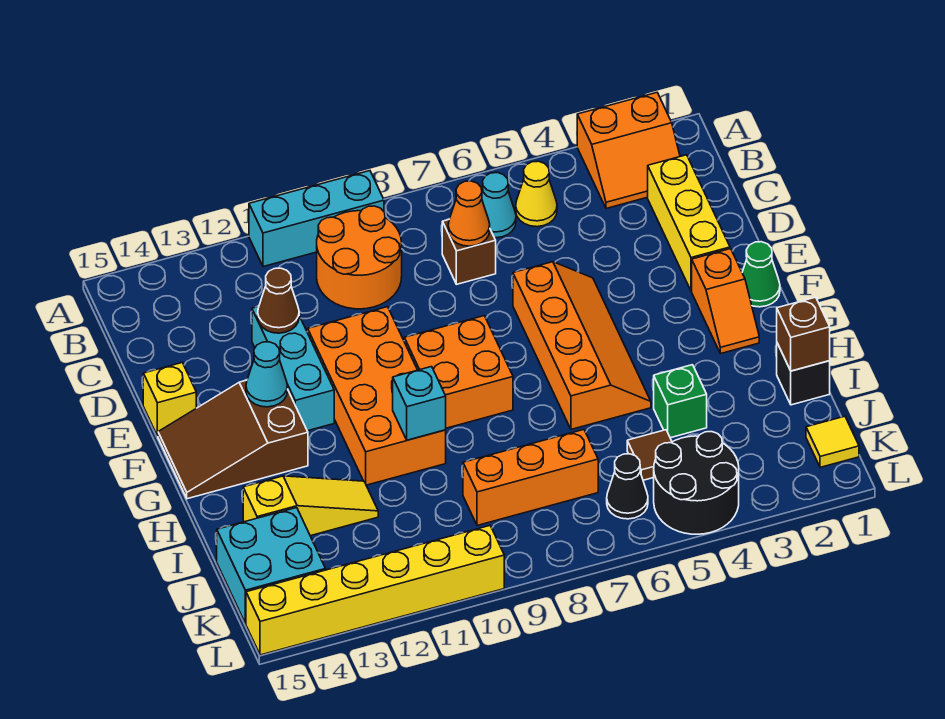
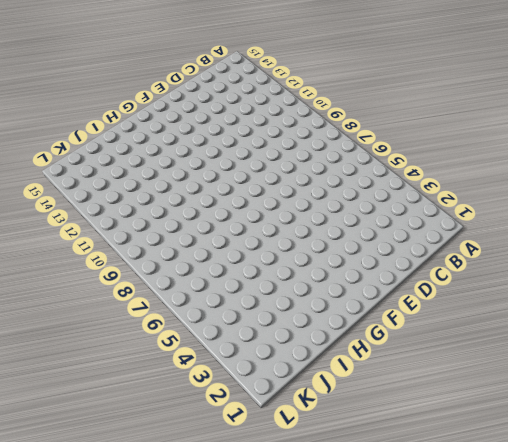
none -> orange 2x2 slope [577,93,680,209]
none -> cyan 1x3 brick [249,171,384,267]
none -> yellow 1x1 cone [516,161,557,227]
none -> cyan 1x1 cone [482,173,516,238]

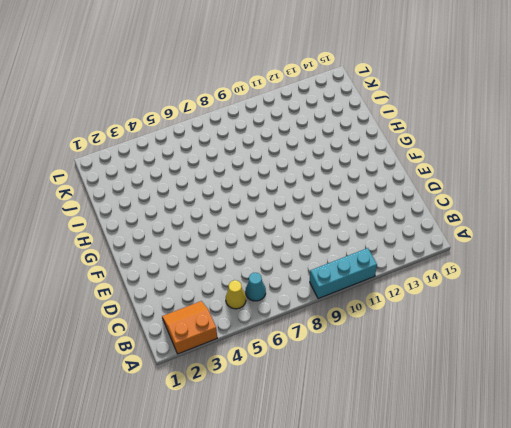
none -> orange 2x2 round brick [317,206,402,309]
none -> yellow 1x3 brick [648,155,730,291]
none -> brown 1x1 brick [442,220,496,284]
none -> cyan 1x3 brick [252,307,334,431]

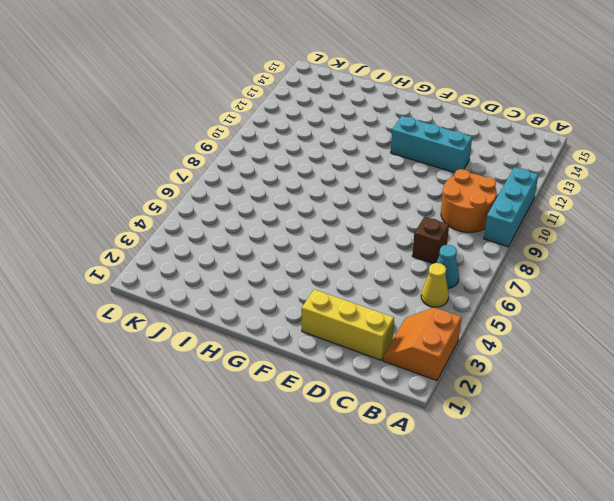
none -> orange 2x4 slope [513,262,651,429]
none -> orange 2x4 brick [308,307,446,485]
none -> yellow 1x1 brick [143,363,196,436]
none -> green 1x1 cone [742,242,780,307]

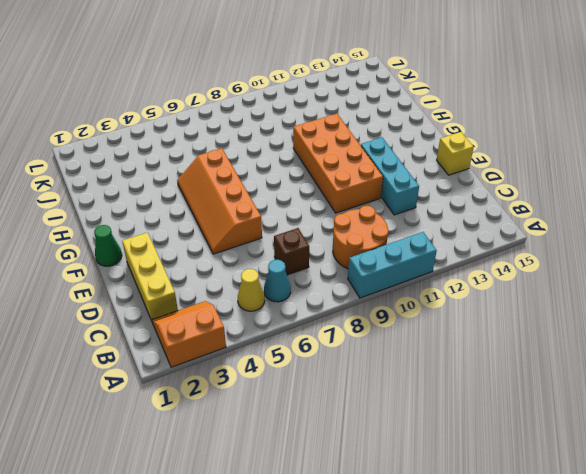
none -> orange 1x2 slope [692,249,759,354]
none -> orange 2x2 brick [404,316,513,428]
none -> brown 2x3 slope [158,380,308,499]
none -> black 1x1 brick [777,343,830,405]

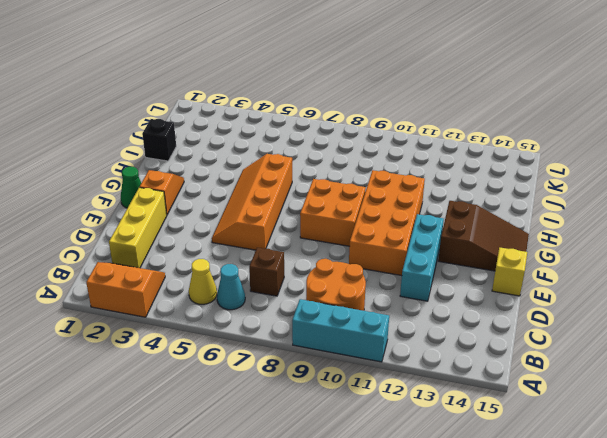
none -> green 1x1 brick [654,365,707,438]
none -> yellow 1x3 slope [243,476,378,536]
none -> brown 1x1 tile [627,430,672,480]
none -> orange 1x3 brick [463,430,598,525]

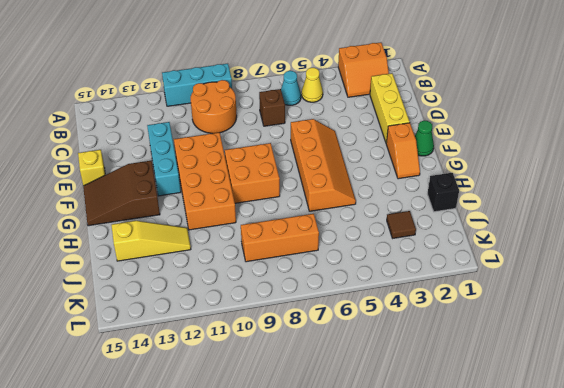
brown 1x1 tile [387,211,416,238] -> brown 1x1 tile moved to [627,430,672,480]
none -> green 1x1 brick [654,365,707,438]
none -> cyan 2x2 brick [217,508,326,624]
none -> yellow 1x1 tile [806,416,859,467]
none -> black 2x2 round brick [654,432,739,534]

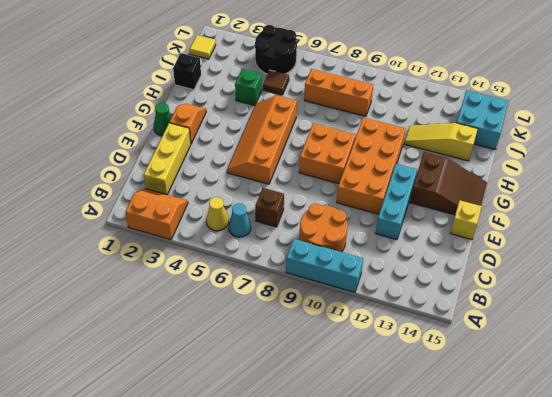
none -> black 1x1 cone [607,454,648,519]
none -> yellow 1x6 brick [246,526,504,655]
none -> orange 1x1 cone [448,181,490,246]
none -> brown 1x1 cone [258,268,299,333]

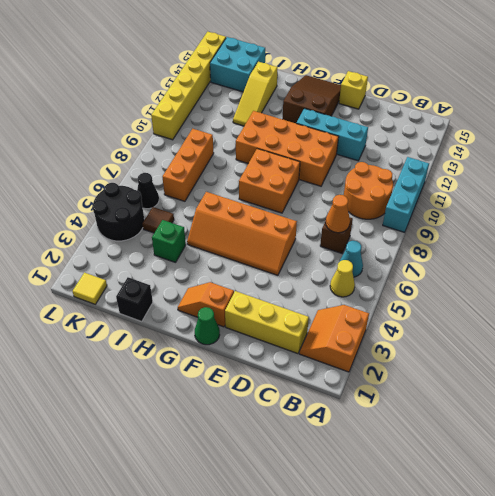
none -> brown 1x1 cone [258,268,299,333]
none -> cyan 1x1 cone [246,342,287,407]
none -> cyan 1x1 brick [393,367,446,440]
none -> brown 1x1 brick [777,297,830,371]

